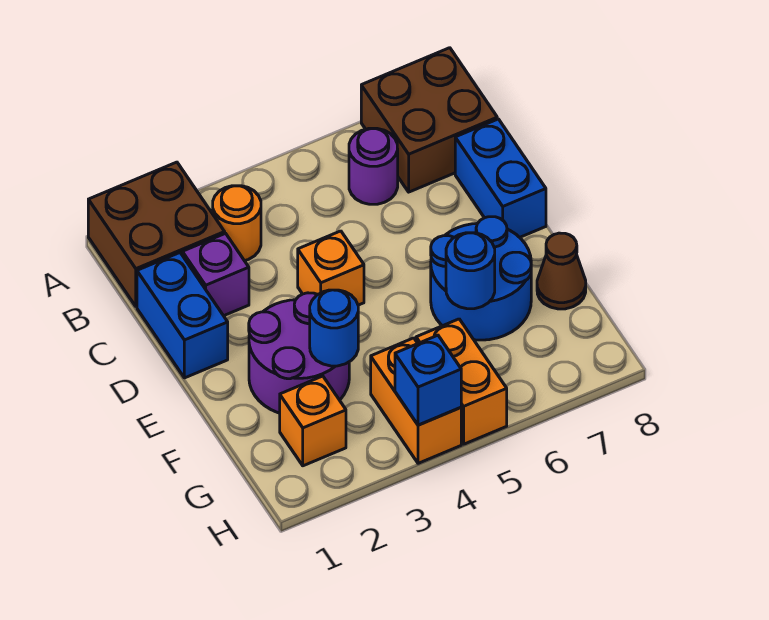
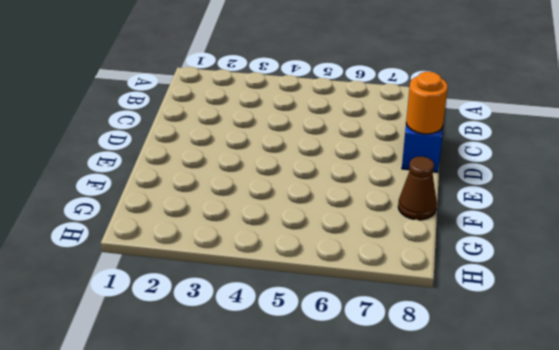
orange 1x1 round brick [406,72,448,134] -> orange 1x1 round brick moved to [213,186,261,261]
none -> brown 2x2 brick [88,162,225,307]
none -> brown 2x2 brick [361,48,497,192]
none -> purple 1x1 round brick [349,128,398,204]

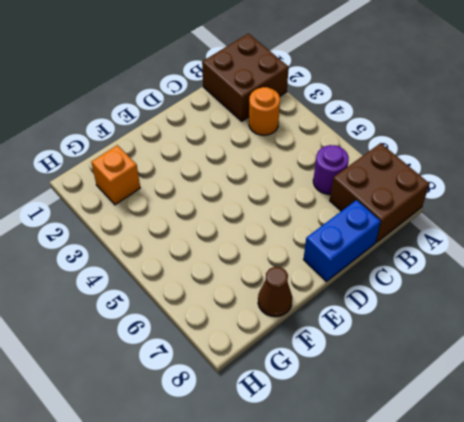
none -> blue 1x2 brick [137,253,228,378]
none -> purple 1x1 brick [182,233,249,316]
none -> orange 1x1 brick [298,231,364,305]

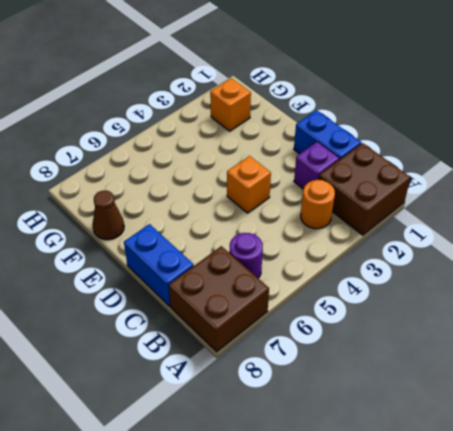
none -> purple 2x2 round brick [249,293,349,413]
none -> blue 2x2 round brick [431,217,531,340]
none -> orange 1x2 brick [371,338,461,463]

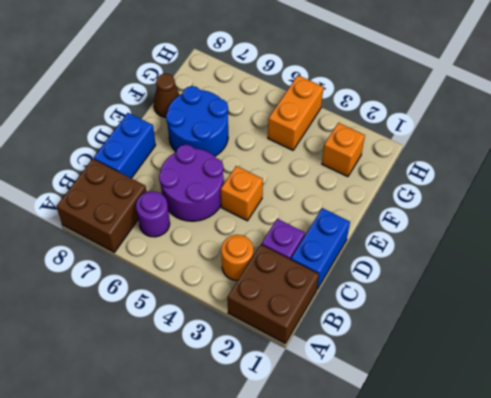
purple 2x2 round brick [159,145,223,221] -> purple 2x2 round brick moved to [249,293,349,413]
none -> orange 1x2 brick [416,319,507,444]
none -> blue 1x1 round brick [310,290,358,366]
none -> blue 1x1 round brick [446,233,495,309]

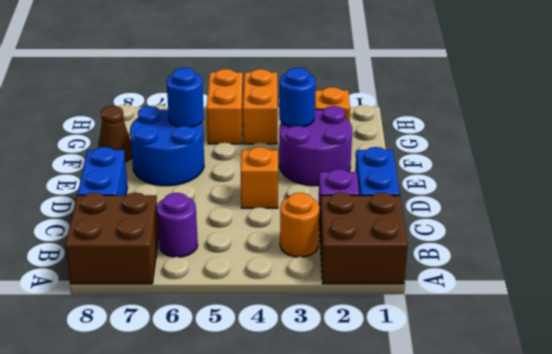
none -> blue 1x1 brick [395,335,461,425]

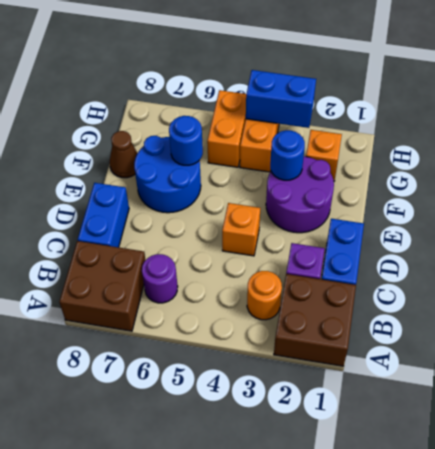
blue 1x2 brick [246,70,316,128] -> blue 1x1 brick [395,335,461,425]

